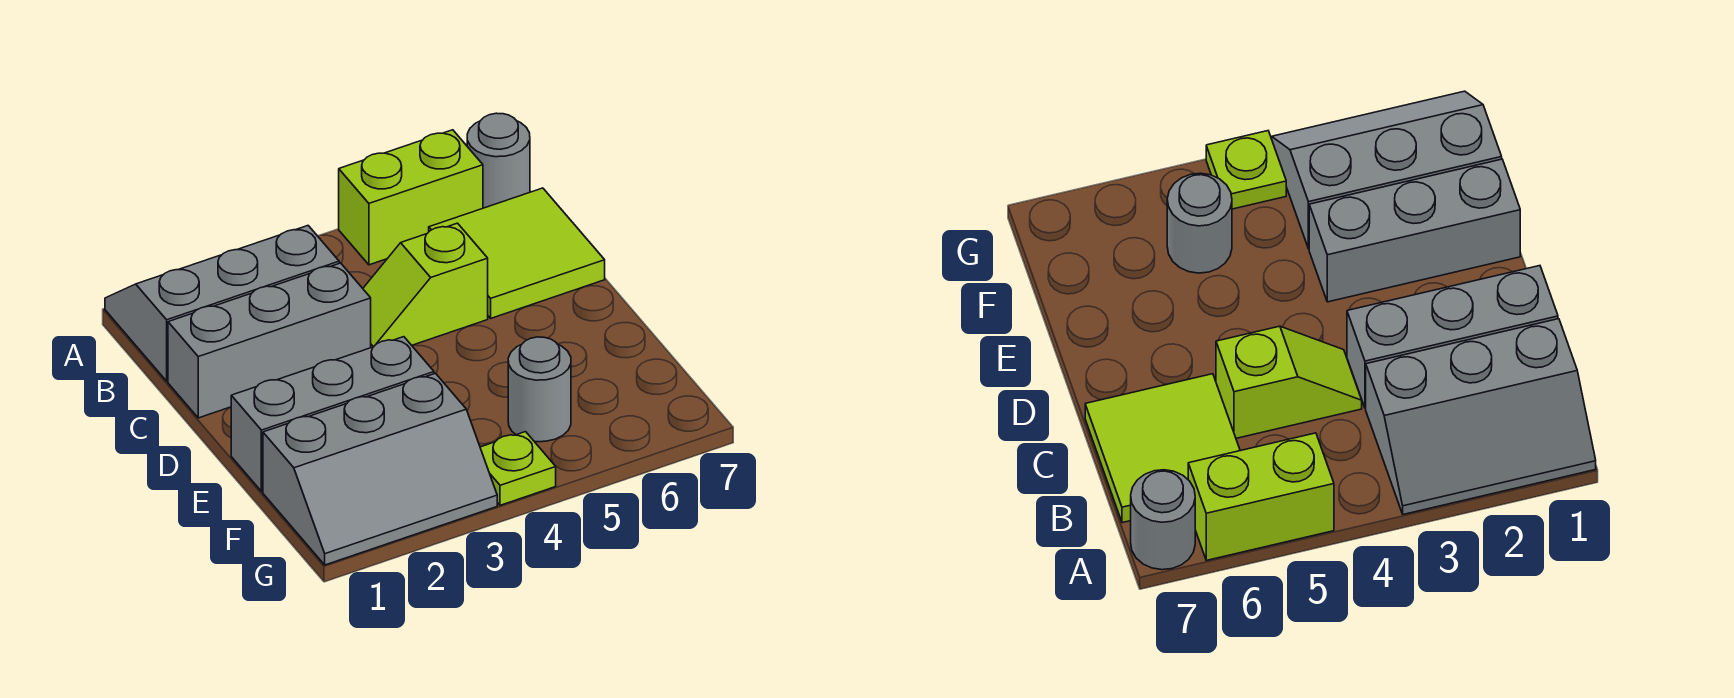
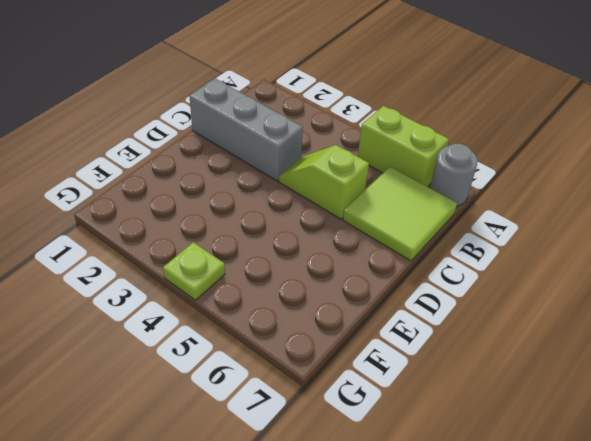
none -> grey 2x3 slope [105,226,339,381]
none -> grey 1x3 brick [231,337,434,492]

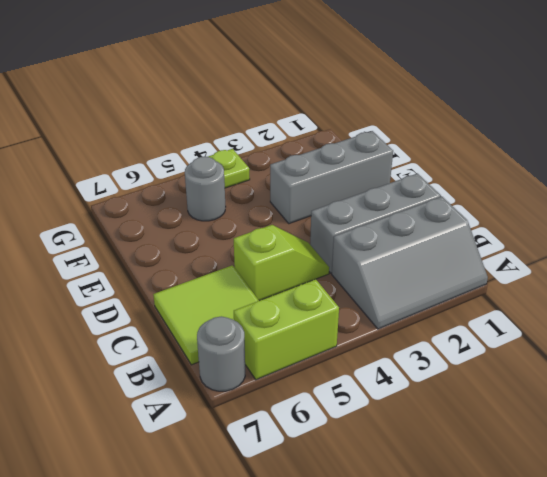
none -> grey 2x3 slope [263,373,497,565]

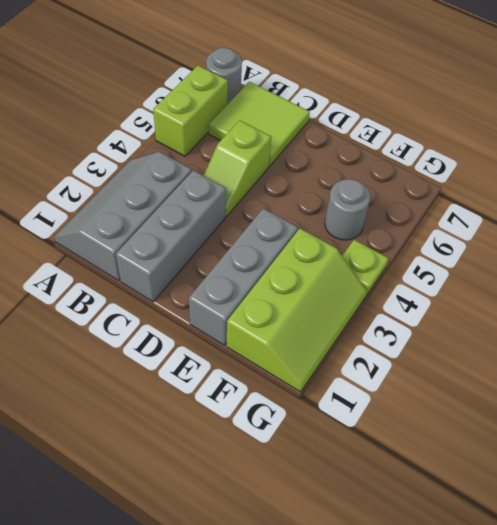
lime 2x3 slope [226,229,367,392] -> grey 2x3 slope [263,373,497,565]

